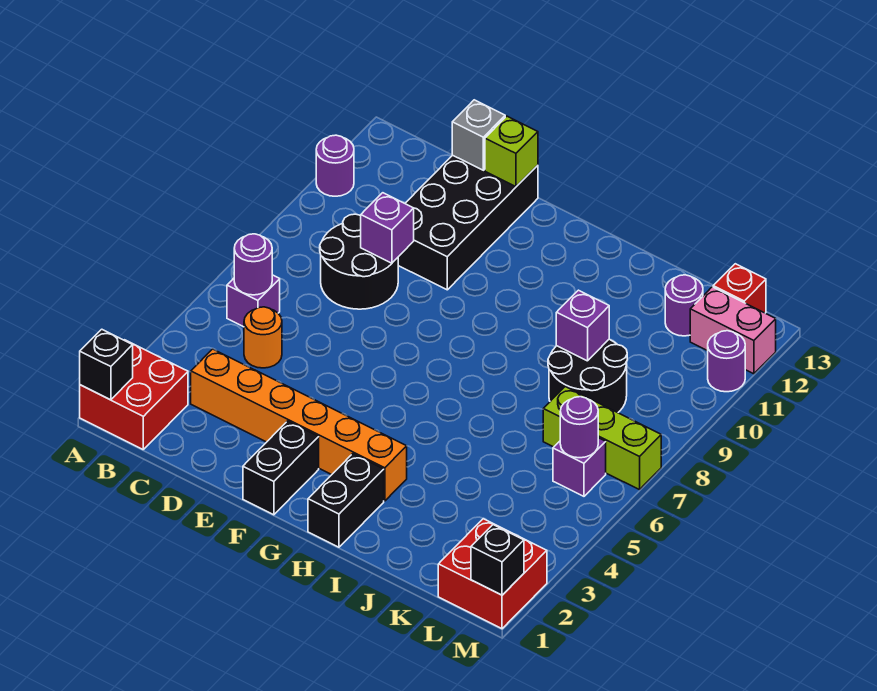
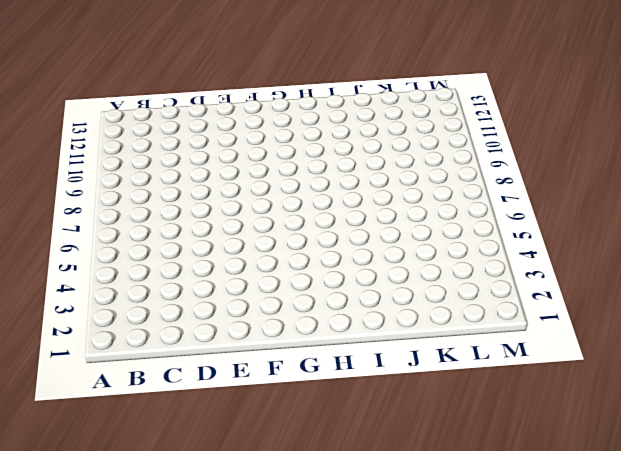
none -> red 2x2 brick [80,340,188,449]
none -> purple 1x1 round brick [316,135,354,196]
none -> purple 1x1 brick [227,275,280,327]

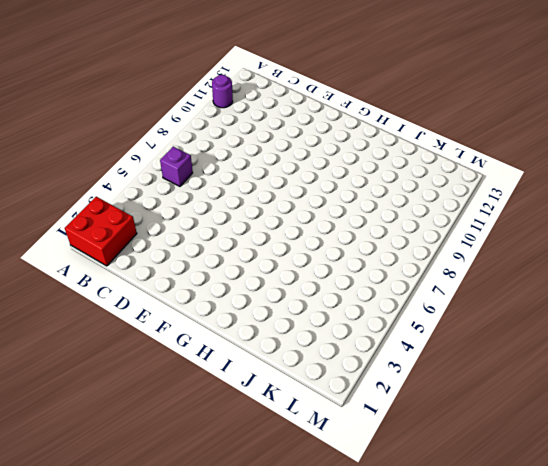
none -> orange 1x6 brick [191,349,407,501]
none -> orange 1x1 round brick [244,307,282,368]
none -> black 2x2 round brick [320,214,398,309]

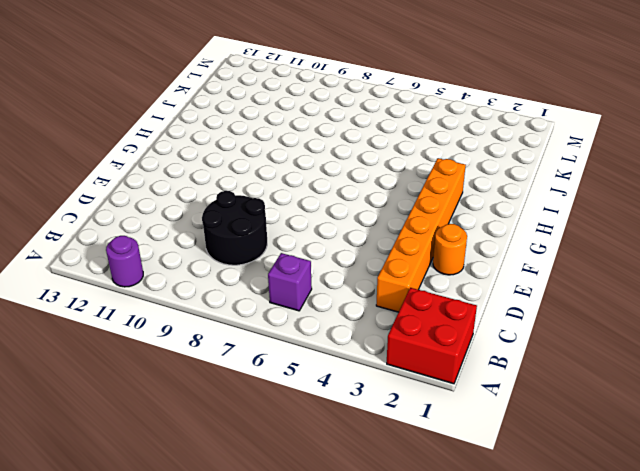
orange 1x1 round brick [433,224,467,275] -> orange 1x1 round brick moved to [244,307,282,368]
none -> black 2x4 brick [398,155,538,290]
none -> black 1x2 brick [243,421,319,515]
none -> black 1x2 brick [308,454,384,547]

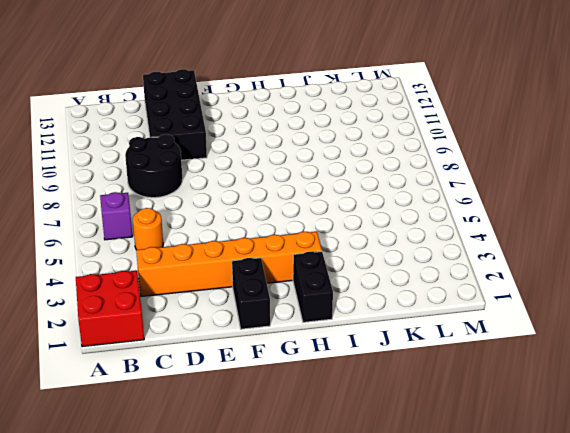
none -> purple 1x1 round brick [316,135,354,196]
none -> black 2x2 round brick [548,339,627,413]
none -> lime 1x3 brick [543,387,661,490]

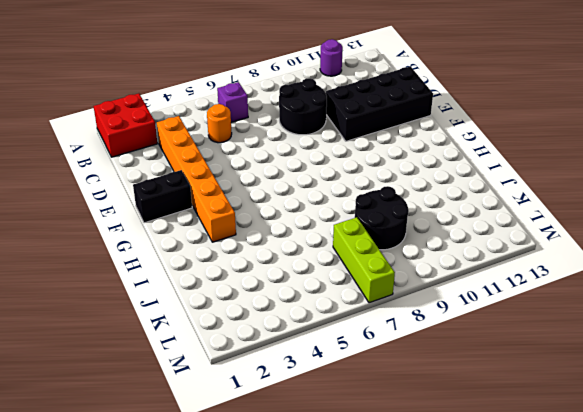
none -> black 1x2 brick [308,454,384,547]
none -> purple 1x1 round brick [665,275,703,336]
none -> red 2x2 brick [438,519,547,629]

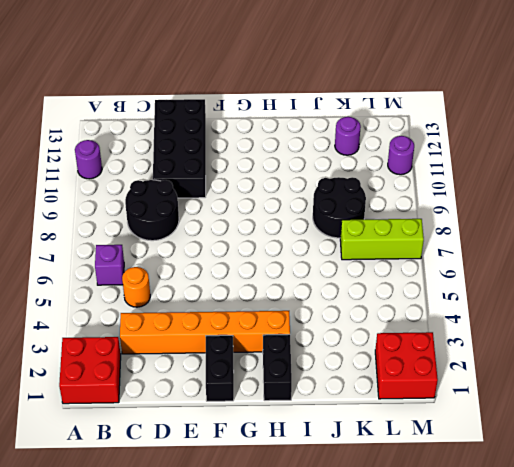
none -> purple 1x1 brick [553,438,606,496]
none -> pink 1x2 brick [690,287,776,374]
none -> red 1x1 brick [713,264,766,313]

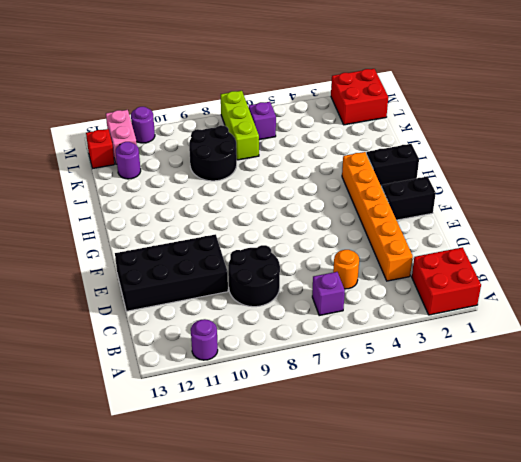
none -> black 1x1 brick [80,329,133,400]
none -> purple 1x1 round brick [234,234,272,295]
none -> purple 1x1 brick [361,193,414,263]

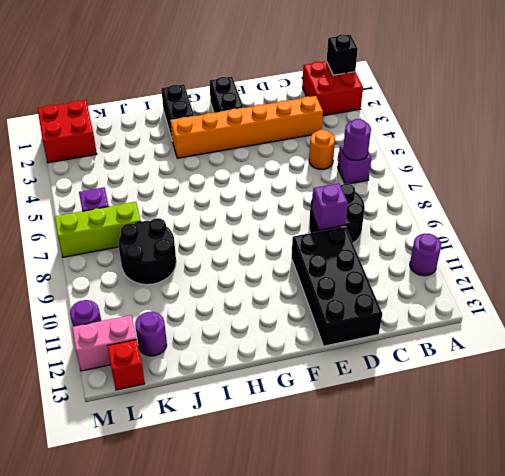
none -> grey 1x1 brick [452,100,505,170]
none -> lime 1x1 brick [485,116,538,187]
none -> purple 1x1 brick [556,290,609,361]

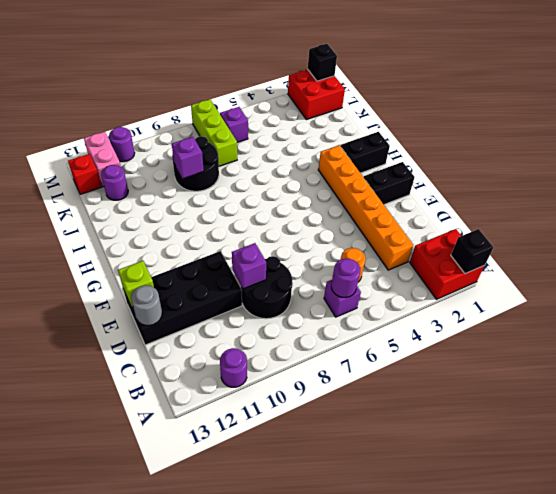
grey 1x1 round brick [131,285,162,326] -> grey 1x1 brick [452,100,505,170]
none -> purple 1x1 round brick [560,397,598,458]

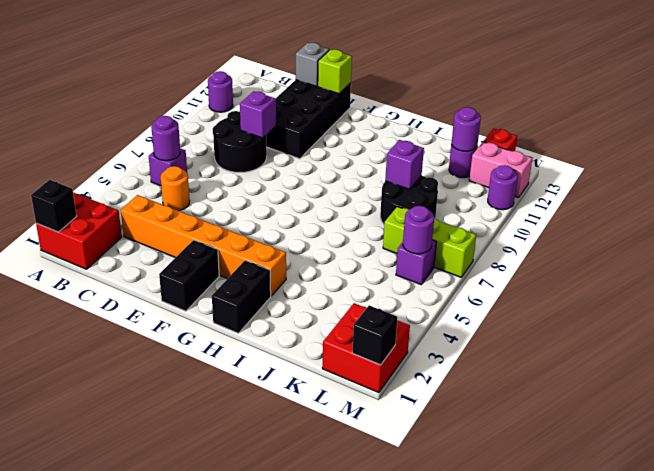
purple 1x1 round brick [452,107,481,151] -> none

